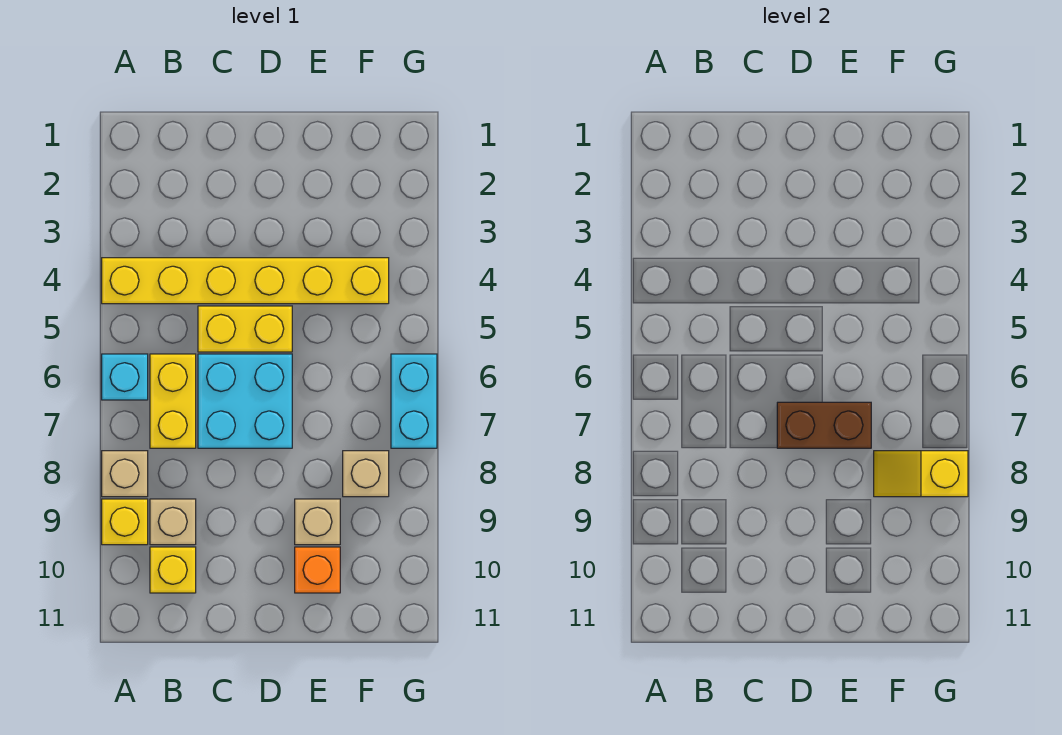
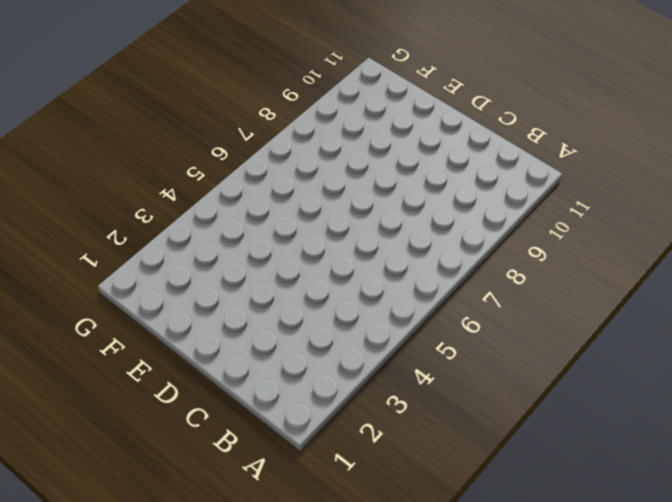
none -> yellow 1x6 brick [102,258,389,304]
none -> cyan 1x1 brick [102,354,148,400]
none -> tan 1x1 brick [102,451,148,497]

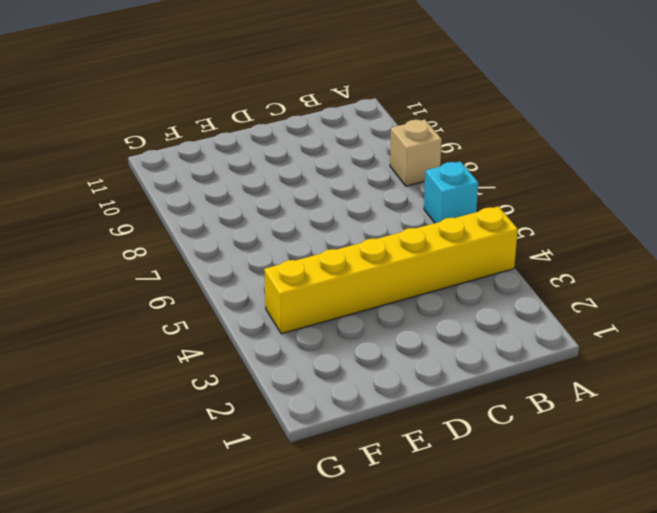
none -> yellow 1x1 brick [102,499,148,545]
none -> yellow 1x2 brick [150,354,196,448]
none -> tan 1x1 brick [150,499,196,545]

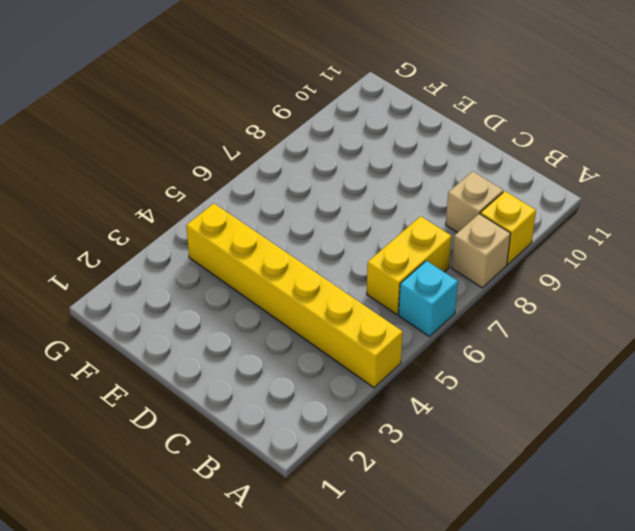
none -> yellow 1x1 brick [150,547,196,593]
none -> yellow 1x2 brick [198,306,292,352]
none -> cyan 2x2 brick [198,354,292,448]

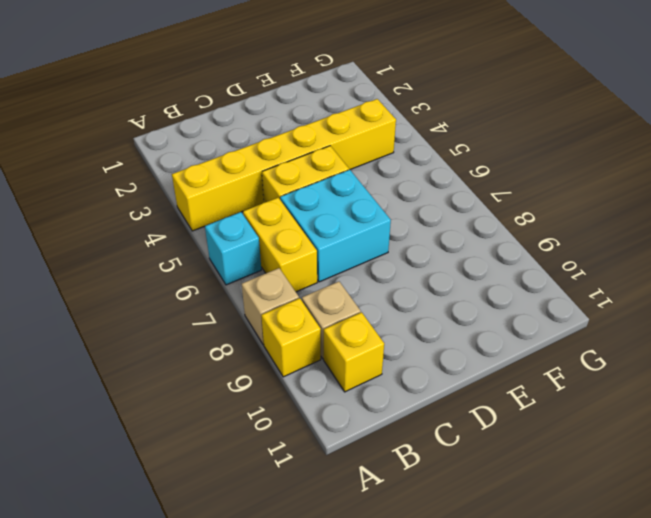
none -> tan 1x1 brick [295,499,340,545]
none -> orange 1x1 brick [295,547,340,593]
none -> tan 1x1 brick [343,451,389,497]

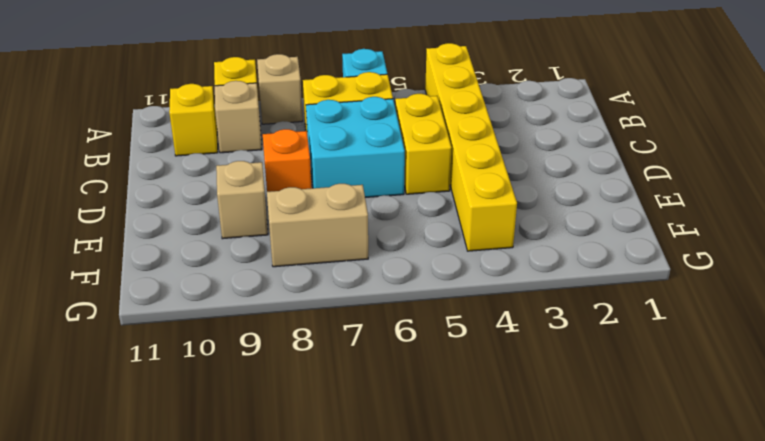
orange 1x1 brick [263,129,312,192] -> orange 1x1 brick moved to [295,547,340,593]
tan 1x2 brick [267,184,368,267] -> tan 1x1 brick [343,451,389,497]
none -> cyan 1x2 brick [391,354,437,448]
none -> brown 1x2 brick [777,402,871,448]
none -> yellow 1x2 slope [874,451,968,497]

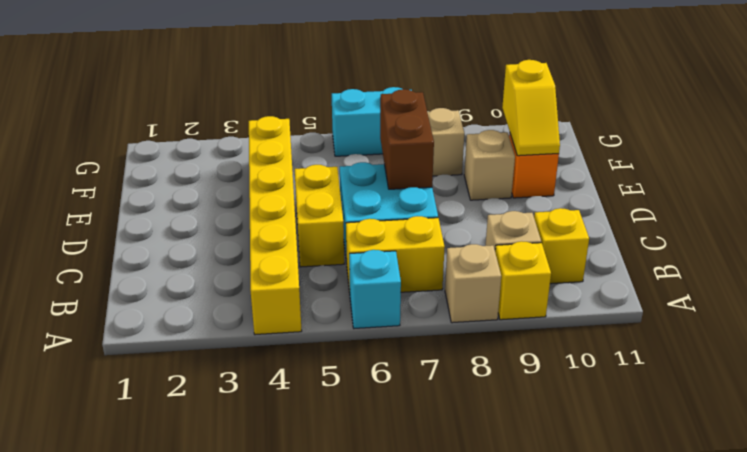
yellow 1x2 slope [502,60,560,156] -> yellow 1x2 slope moved to [874,451,968,497]

